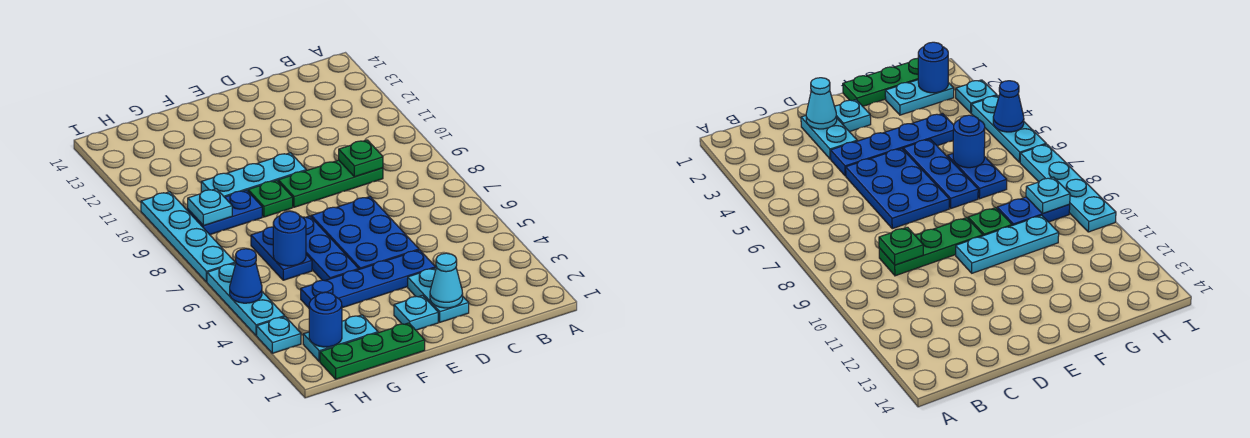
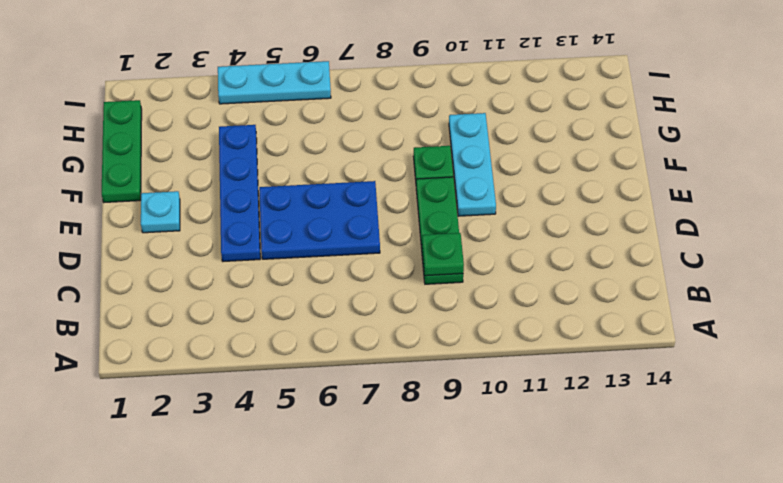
none -> cyan 1x2 plate [408,268,469,322]
none -> blue 1x3 plate [303,216,359,281]
none -> cyan 1x2 plate [303,315,378,361]

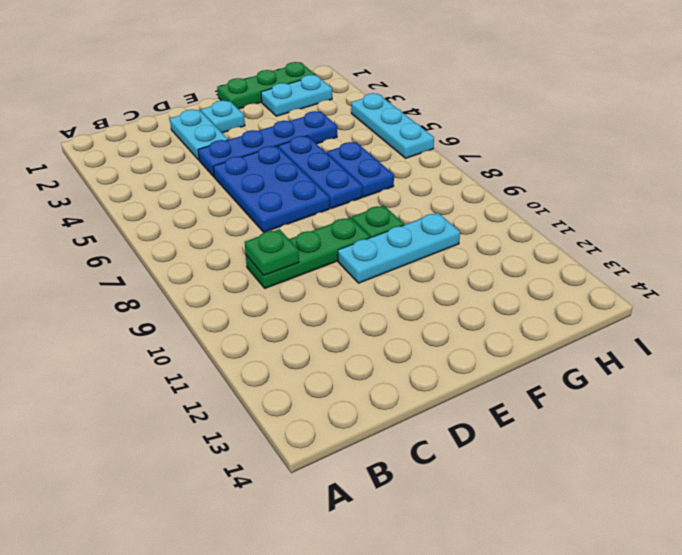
none -> blue 1x2 plate [188,190,262,235]
none -> cyan 1x1 plate [257,317,301,353]
none -> cyan 1x4 plate [141,192,235,282]

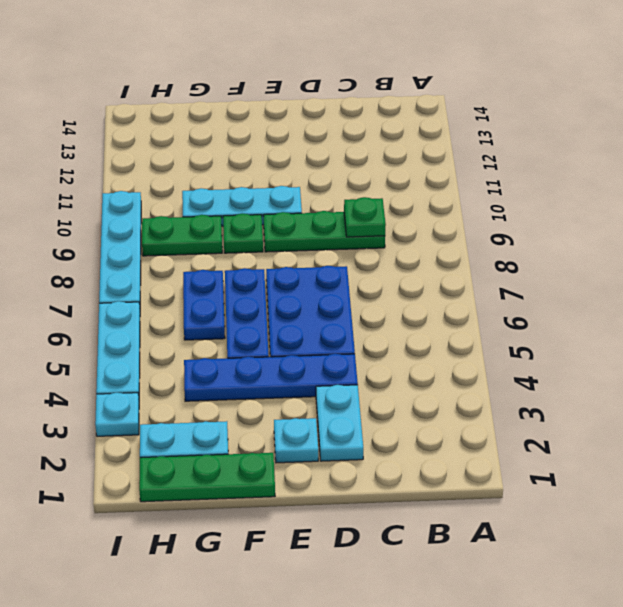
green 1x2 plate [142,215,222,256] -> blue 1x2 plate [188,190,262,235]
none -> cyan 1x1 cone [430,253,463,308]
none -> blue 1x1 round brick [273,211,306,266]
none -> blue 1x1 round brick [309,292,342,347]

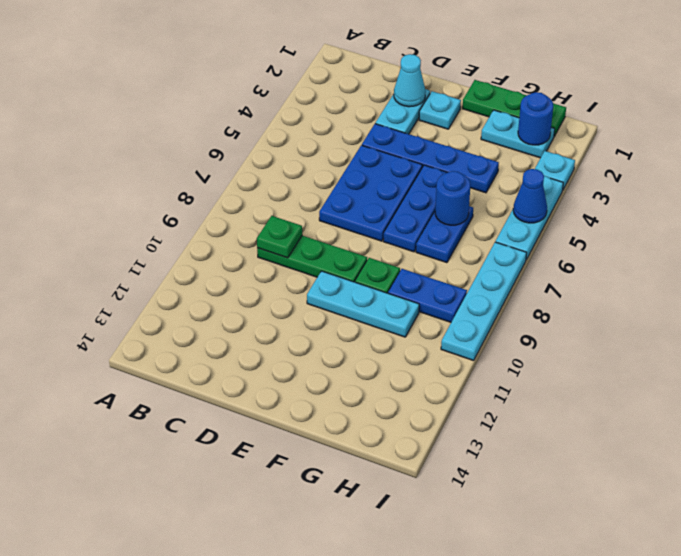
none -> cyan 1x1 plate [188,189,232,226]

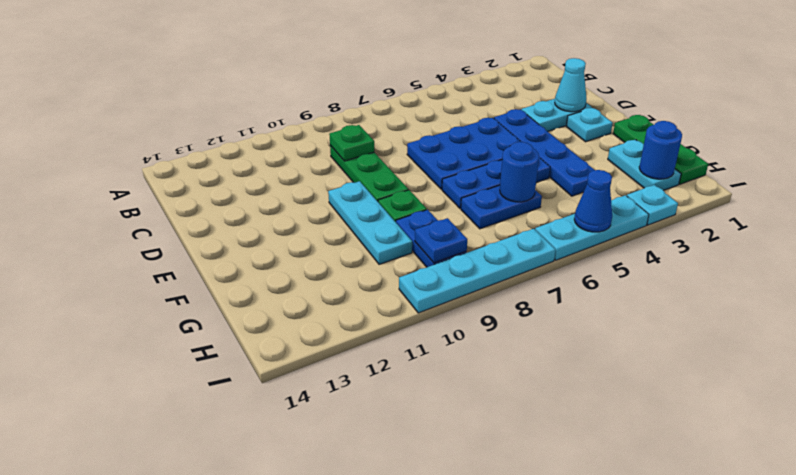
blue 1x1 plate [415,218,467,263] -> cyan 1x1 plate [188,189,232,226]

